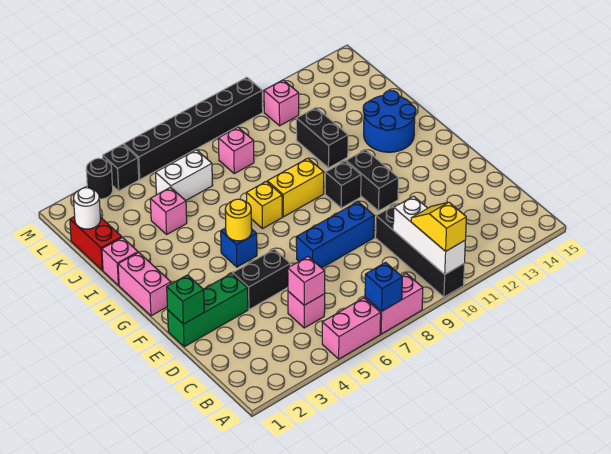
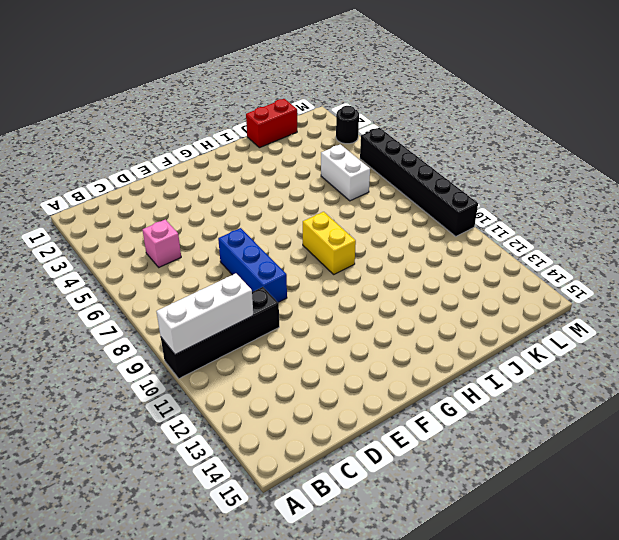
none -> pink 1x2 brick [322,298,381,359]
none -> pink 1x2 brick [365,273,423,334]
none -> green 1x3 brick [168,274,248,347]
none -> black 1x2 brick [233,249,290,309]

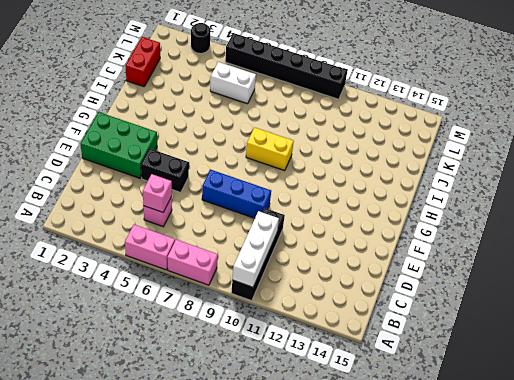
green 2x3 brick [81,112,157,178] -> green 1x3 brick [168,274,248,347]
none -> black 1x2 brick [346,150,398,211]
none -> pink 1x2 brick [118,252,171,316]
none -> blue 1x1 brick [221,228,257,267]
none -> black 1x1 brick [325,161,361,208]

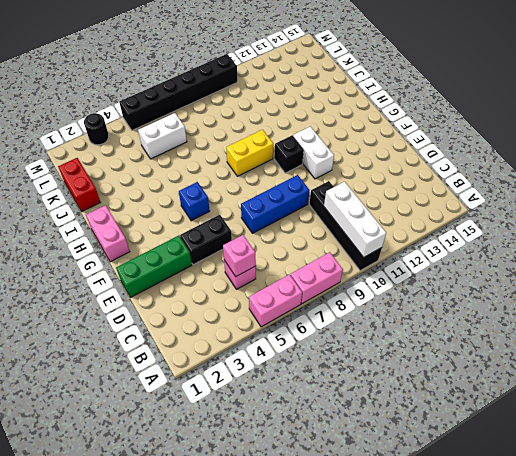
white 1x2 brick [293,126,334,179] -> black 1x2 brick [346,150,398,211]
none -> yellow 1x1 brick [246,181,282,229]
none -> blue 2x2 round brick [363,91,416,152]
none -> pink 1x1 brick [102,237,138,285]
none -> black 1x2 brick [296,108,348,168]

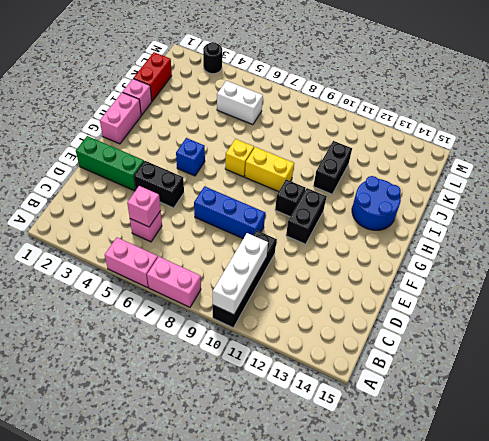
none -> pink 1x1 brick [150,187,187,234]
none -> pink 1x1 brick [218,127,254,174]
none -> pink 1x1 brick [264,80,299,126]
none -> black 1x1 brick [103,144,139,191]

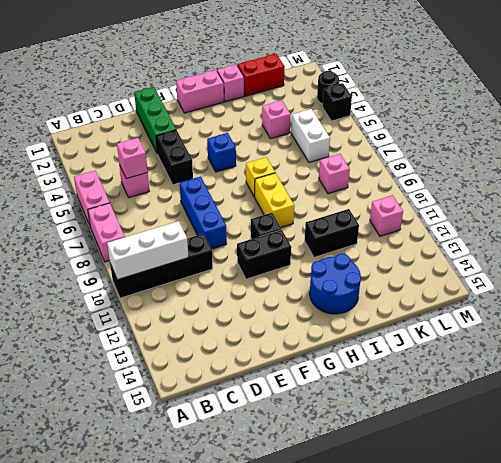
none -> black 1x6 brick [124,77,263,179]
none -> blue 1x1 brick [365,262,402,311]
none -> green 1x1 brick [167,275,204,324]
none -> yellow 1x1 round brick [225,199,252,241]

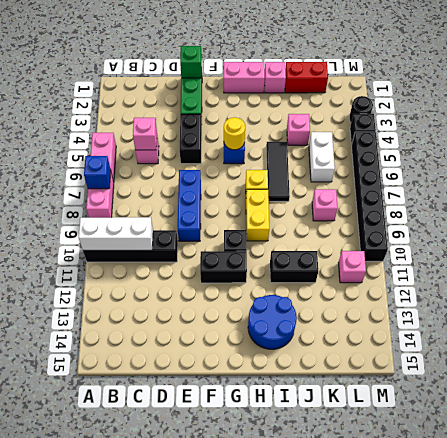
black 1x3 tile [266,142,290,201] -> none
none -> white 1x1 round brick [74,188,100,229]
none -> yellow 1x2 slope [411,202,466,251]

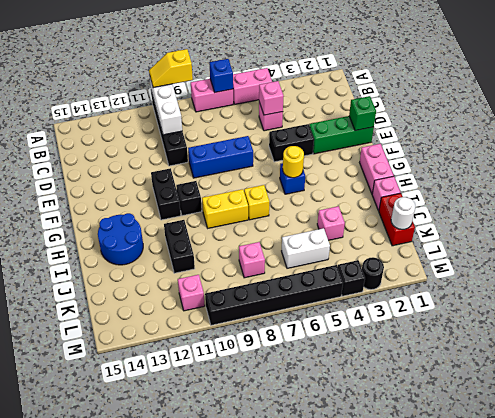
yellow 1x2 slope [149,49,193,88] -> yellow 1x2 slope turned to [411,202,466,251]

